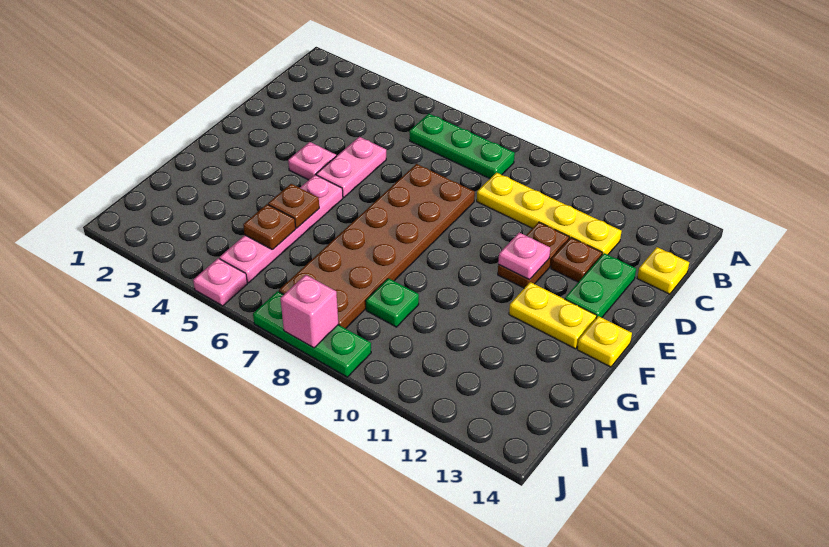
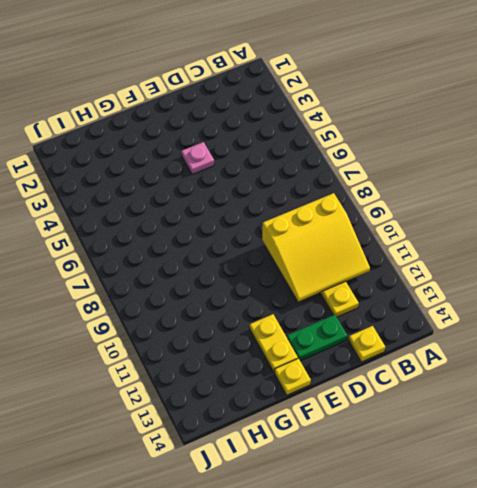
yellow 3x3 slope [262,193,370,302] -> none
none -> green 1x3 plate [409,114,515,179]
none -> pink 1x2 plate [316,137,386,197]
none -> brown 2x6 plate [279,164,475,329]

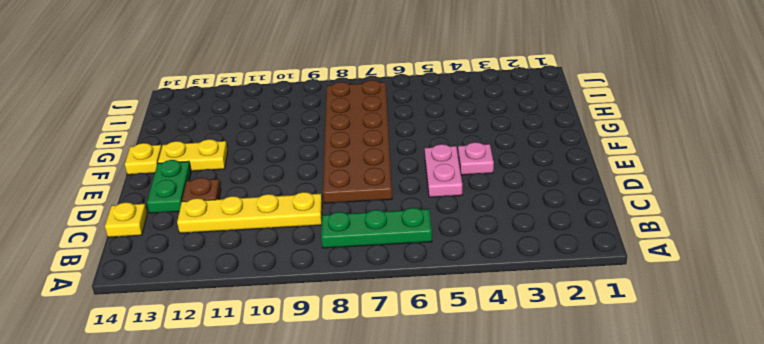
none -> brown 1x2 plate [498,222,569,288]
none -> pink 1x4 plate [219,175,343,283]
none -> green 1x1 plate [366,278,419,327]

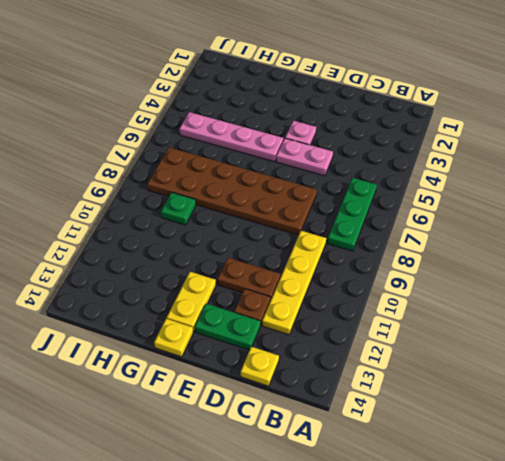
none -> pink 1x1 plate [193,258,247,306]
none -> green 1x3 plate [253,291,371,377]
none -> pink 1x1 plate [498,233,550,280]

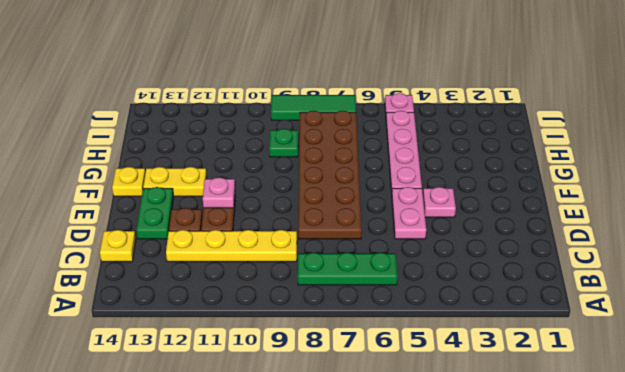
green 1x3 tile [271,95,356,120] -> green 1x3 plate [253,291,371,377]
none -> brown 1x1 plate [268,184,319,228]
none -> brown 1x1 plate [243,204,296,249]
none -> pink 1x1 brick [280,275,338,348]

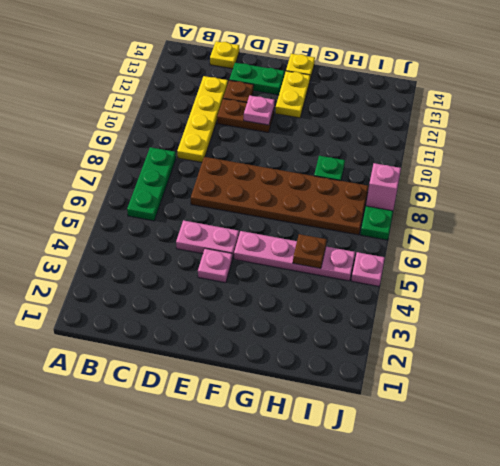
none -> brown 1x1 plate [268,184,319,228]

